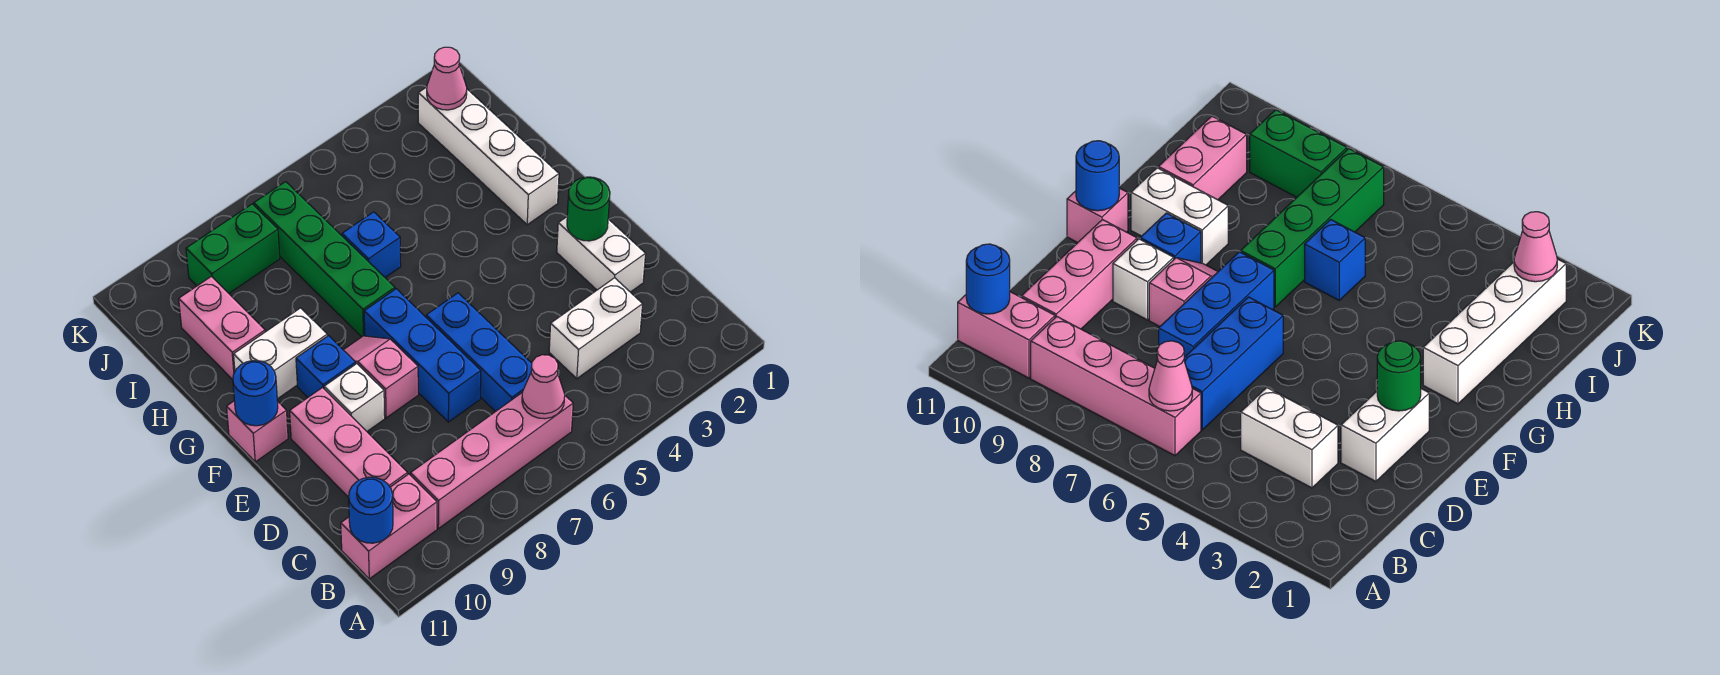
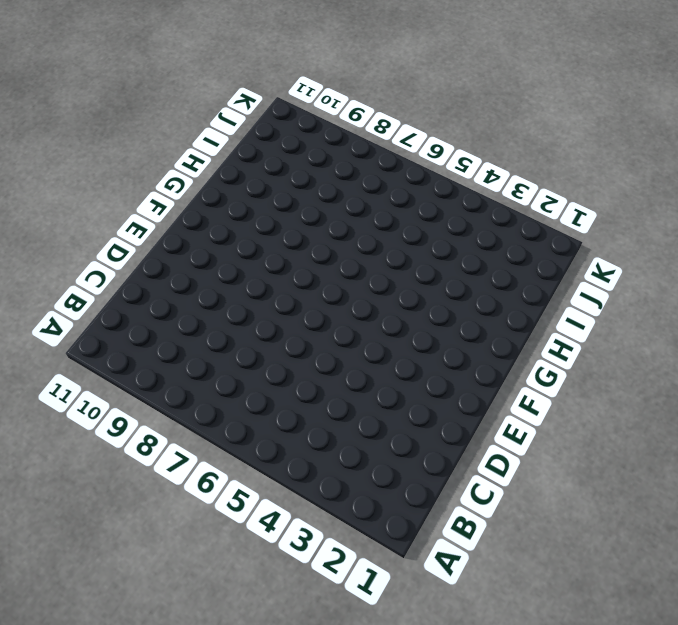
none -> pink 1x4 brick [411,393,573,529]
none -> pink 1x2 brick [341,474,437,579]
none -> white 1x2 brick [549,278,643,379]

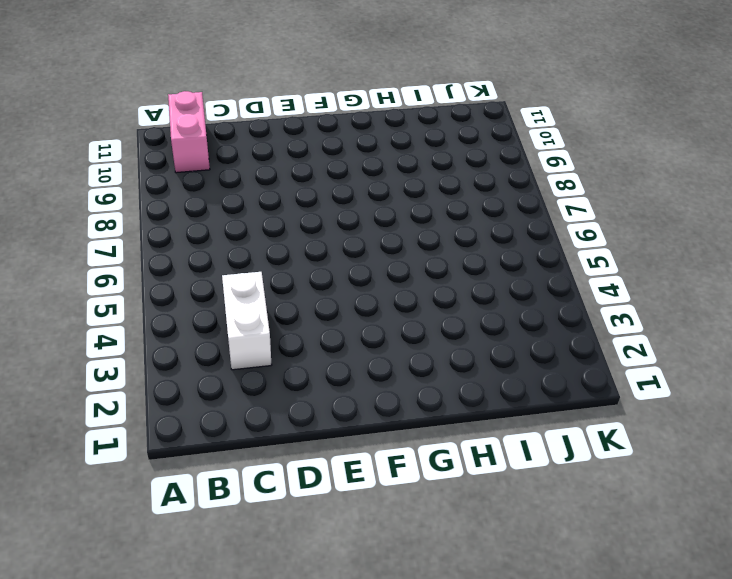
none -> pink 1x4 brick [411,393,573,529]
none -> blue 1x3 brick [426,293,532,412]
none -> pink 1x3 brick [290,388,408,497]

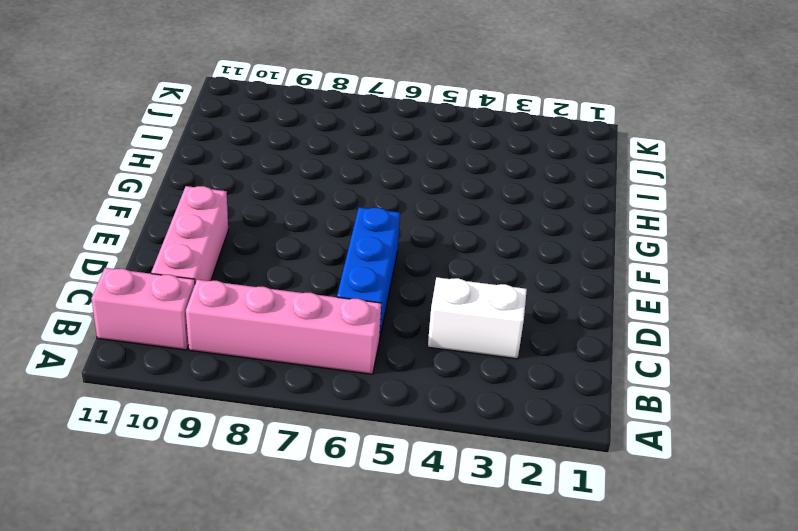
none -> white 1x2 brick [557,217,646,292]
none -> blue 1x3 brick [364,289,481,422]
none -> pink 1x2 slope [344,336,418,418]

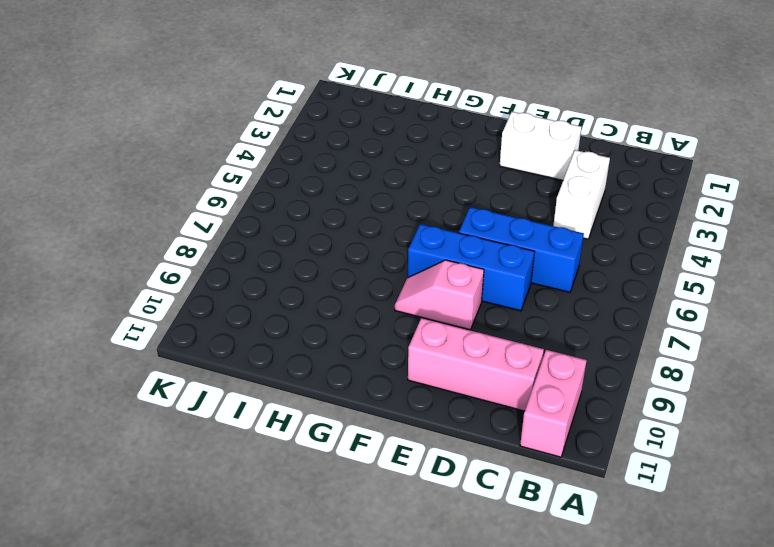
none -> pink 1x4 brick [411,393,573,529]
none -> white 1x1 brick [324,364,385,431]
none -> blue 1x1 brick [296,336,356,397]

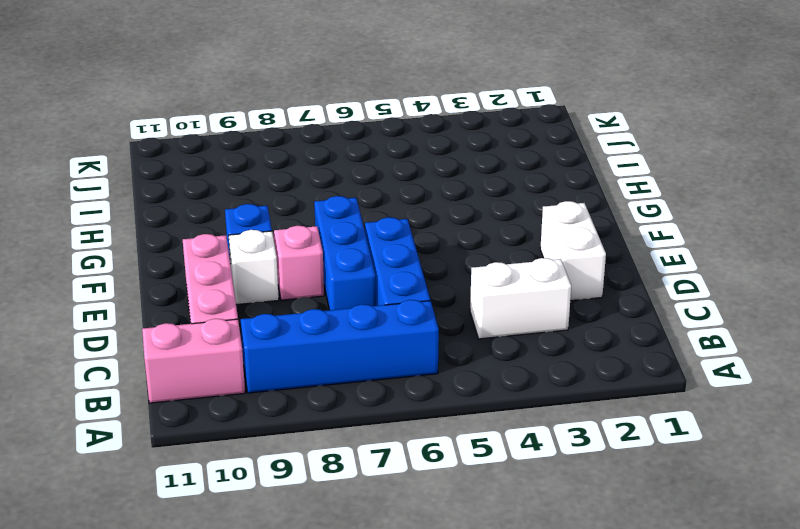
blue 1x4 brick [241,300,439,393] -> pink 1x4 brick [411,393,573,529]
none -> pink 1x1 brick [227,401,288,462]
none -> white 1x4 brick [418,87,559,225]
none -> green 1x4 brick [254,182,395,337]

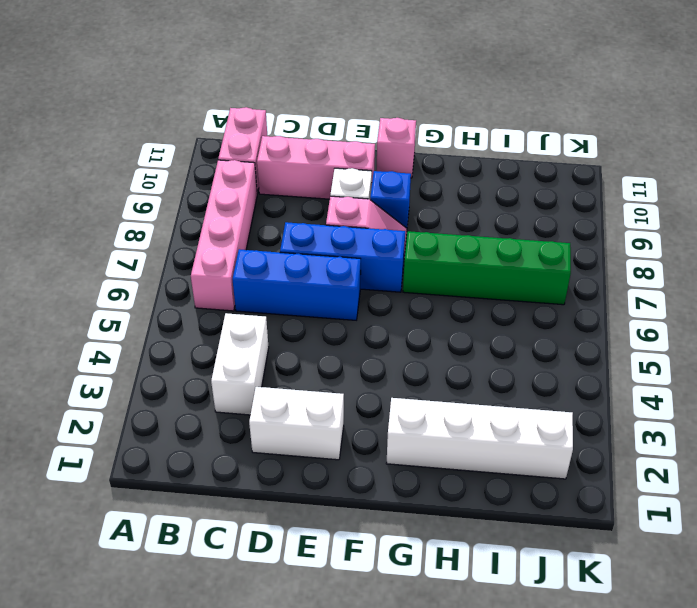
none -> white 1x2 brick [234,308,327,399]
none -> blue 1x1 brick [342,212,401,277]
none -> pink 1x2 brick [179,276,265,380]

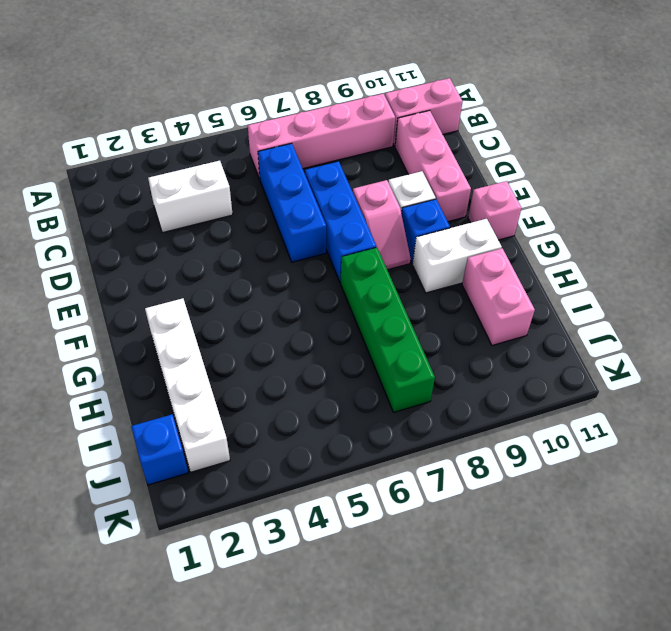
blue 1x1 brick [131,415,188,485] -> blue 1x1 brick moved to [342,212,401,277]
none -> white 1x2 brick [557,217,646,292]
none -> green 1x2 brick [186,204,280,293]
none -> pink 1x1 cone [522,355,565,419]

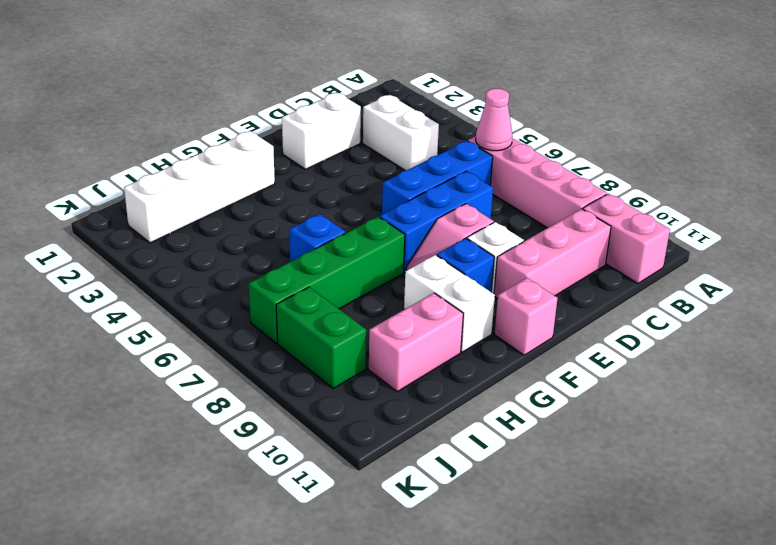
none -> blue 1x1 round brick [349,477,393,543]
none -> green 1x1 round brick [567,177,610,241]
none -> blue 1x1 round brick [233,361,278,426]

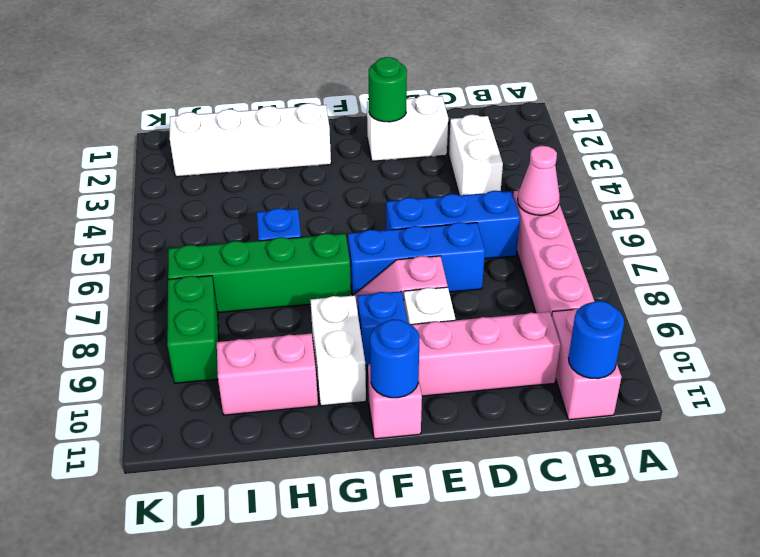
none -> pink 1x1 cone [427,47,467,110]

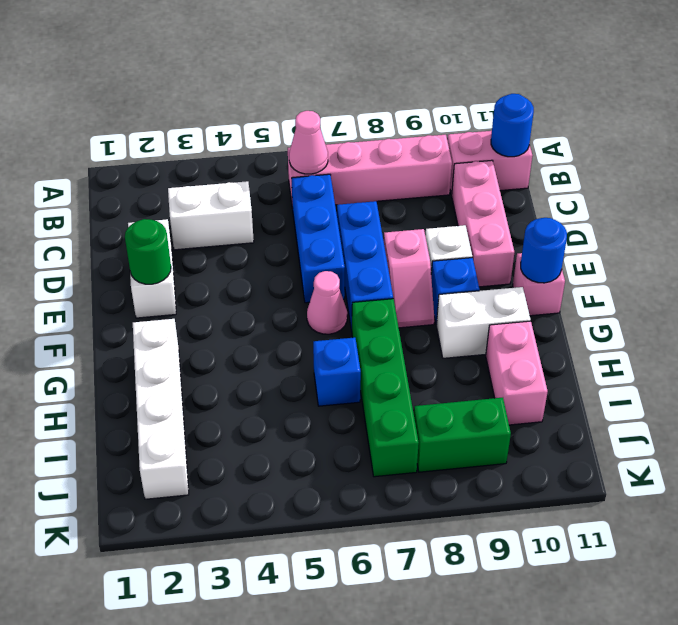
pink 1x1 cone [307,271,347,334] -> pink 1x1 cone moved to [427,47,467,110]

